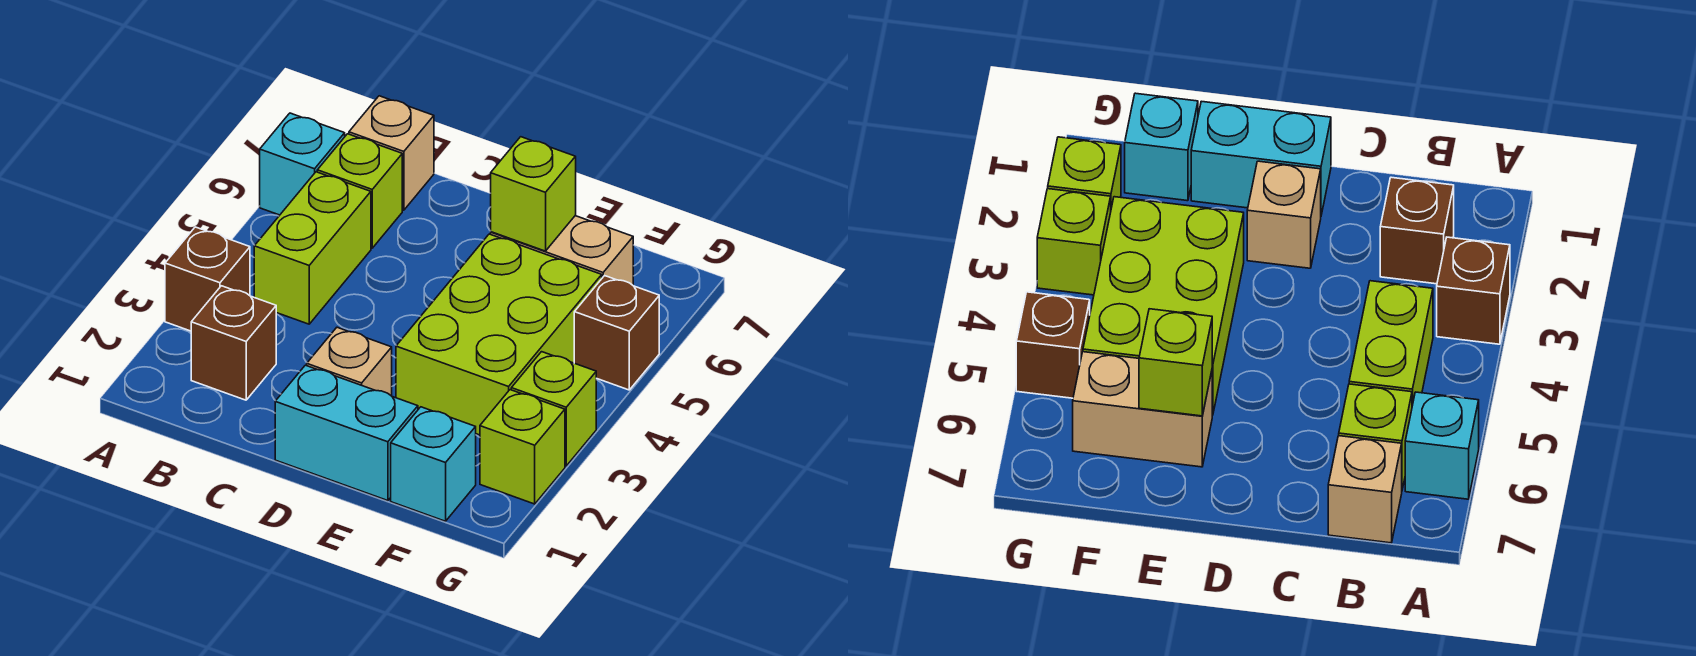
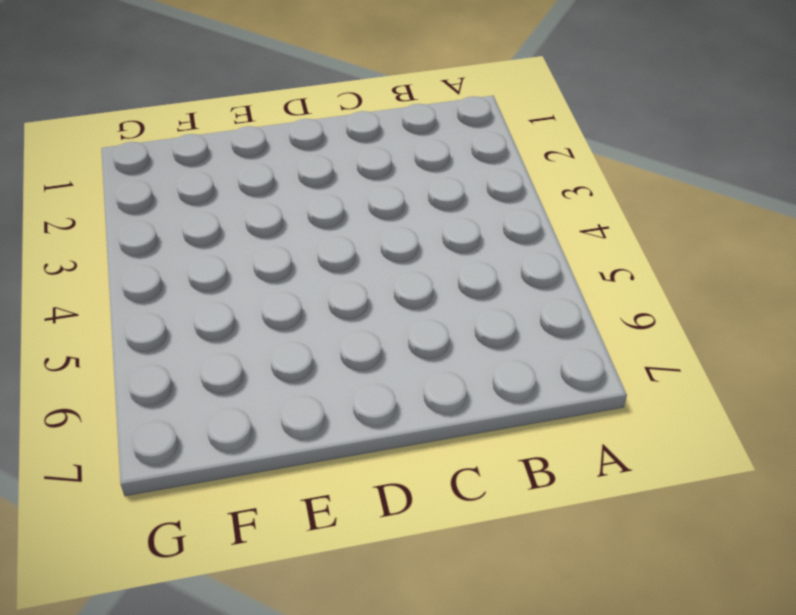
none -> brown 1x1 brick [165,227,250,331]
none -> cyan 1x1 brick [260,113,345,215]
none -> brown 1x1 brick [191,286,276,400]

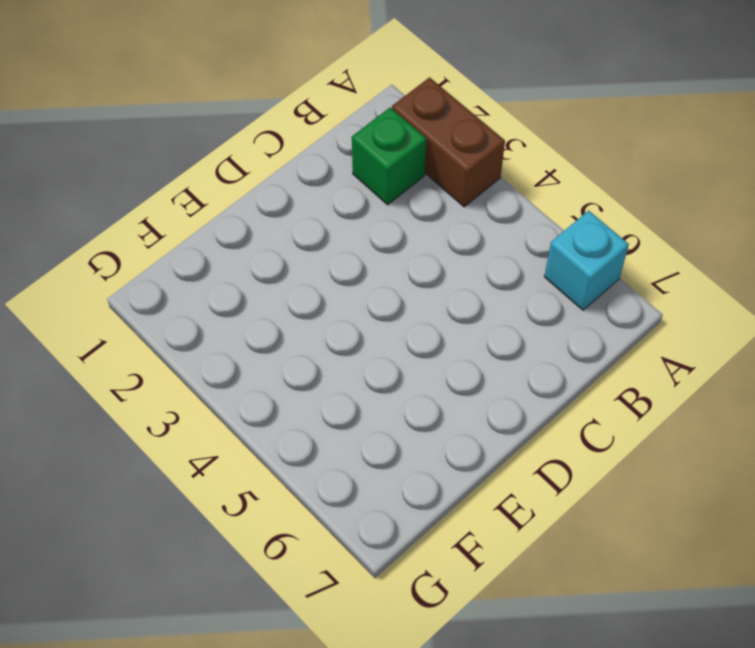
brown 1x2 brick [392,77,505,207] -> brown 1x1 brick [165,227,250,331]
green 1x1 brick [352,108,426,205] -> brown 1x1 brick [191,286,276,400]
none -> lime 1x2 brick [254,172,371,324]
none -> lime 1x1 brick [317,134,402,248]
none -> tan 1x1 brick [349,96,434,210]

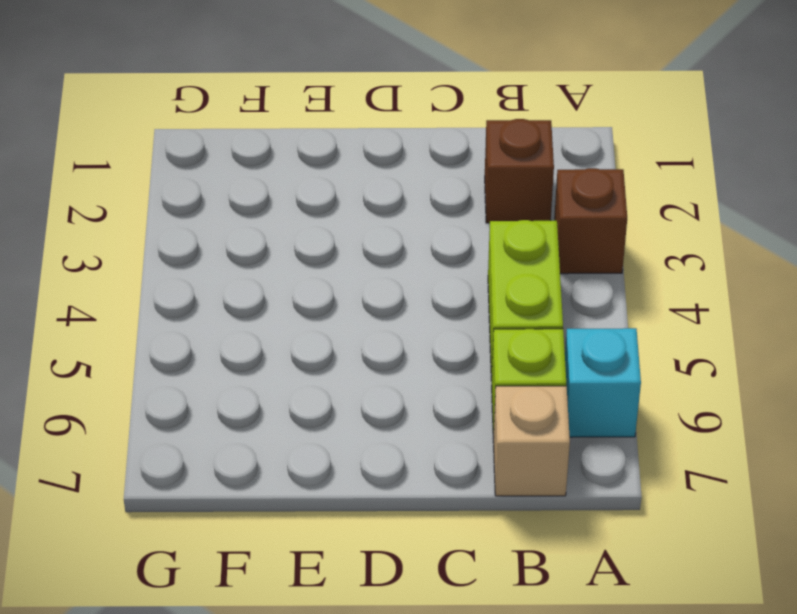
none -> cyan 1x2 brick [275,365,418,501]
none -> tan 1x1 brick [307,327,392,396]
none -> lime 2x3 brick [396,234,602,435]

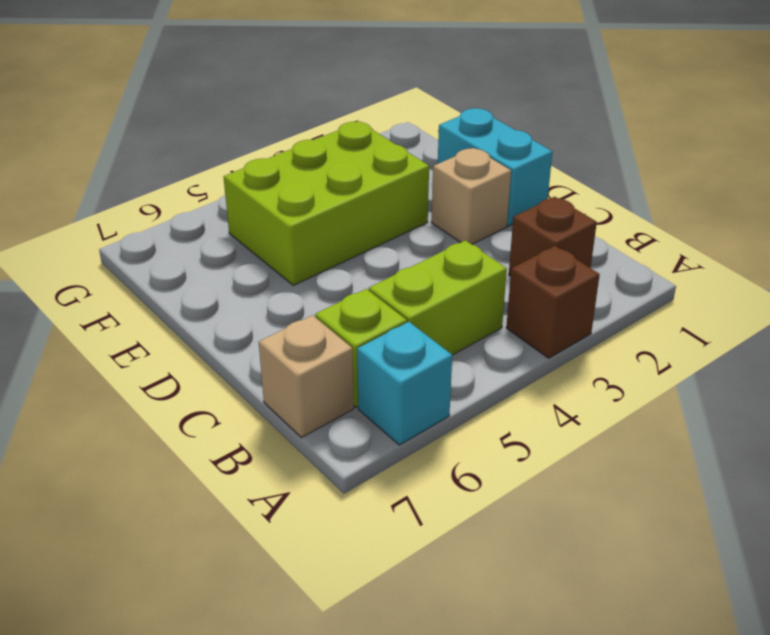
none -> tan 1x2 brick [491,216,633,285]
none -> cyan 1x1 brick [391,407,476,521]
none -> lime 1x1 brick [480,390,565,504]

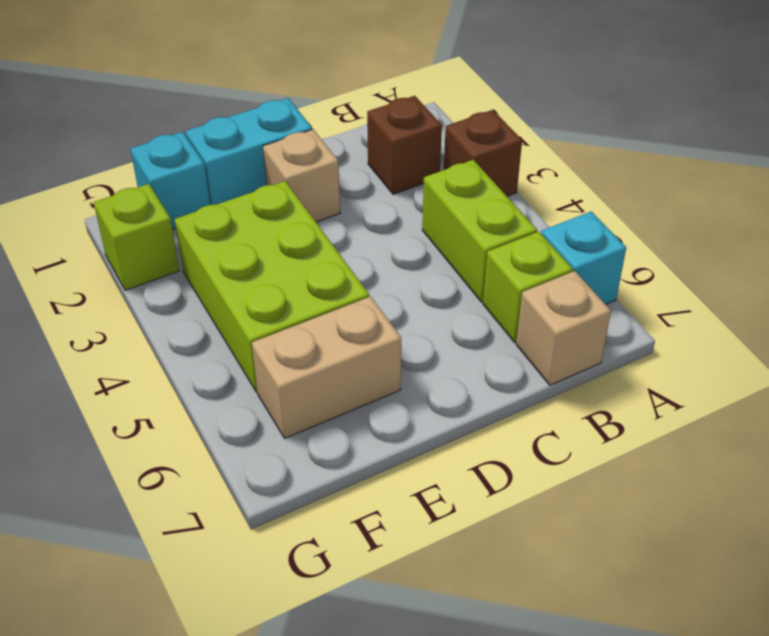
none -> lime 1x1 brick [511,352,596,466]
none -> brown 1x1 brick [574,276,659,390]
none -> lime 1x1 brick [491,137,576,251]

